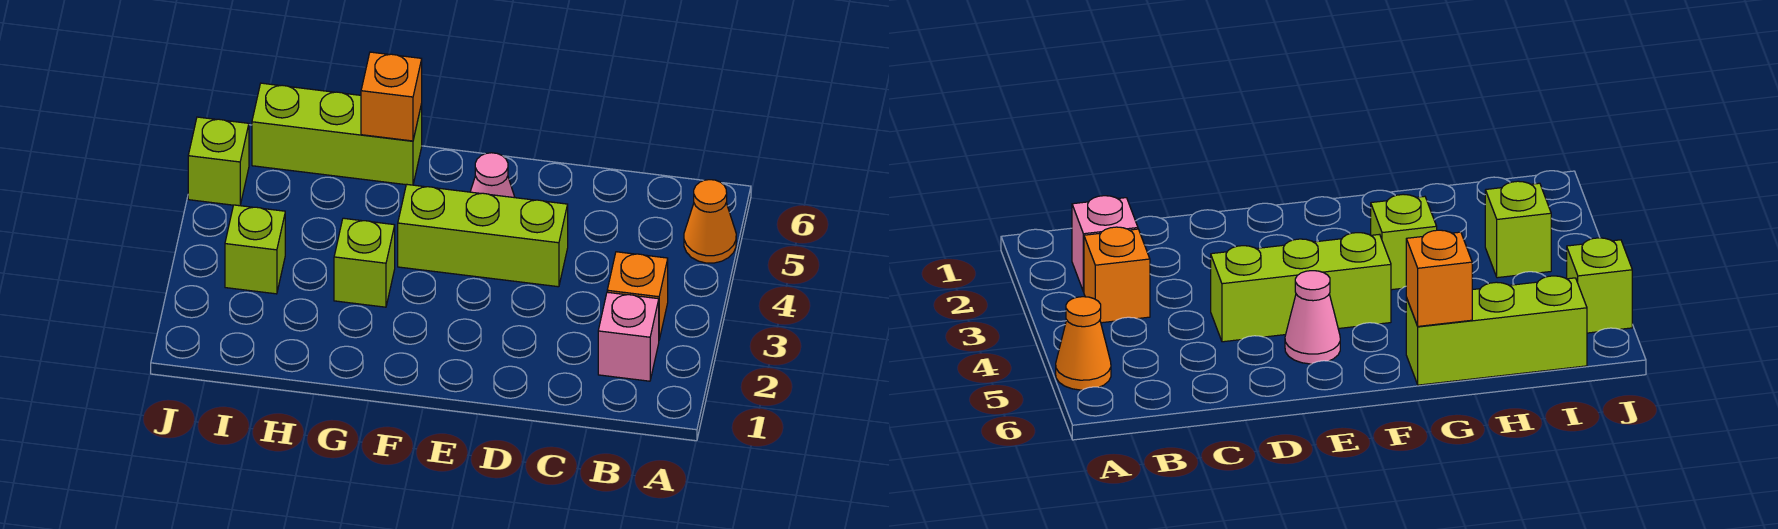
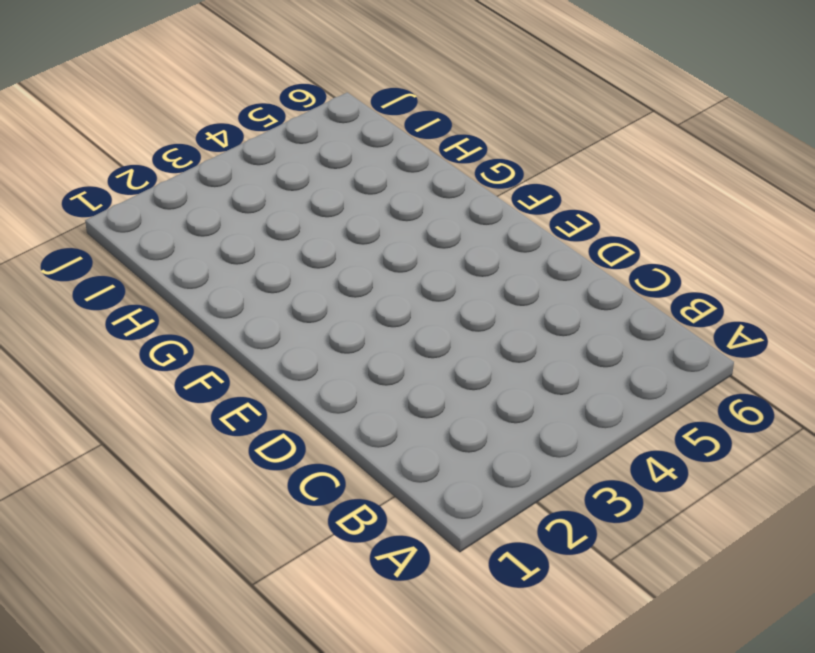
none -> orange 1x1 cone [684,180,736,263]
none -> pink 1x1 brick [598,292,659,381]

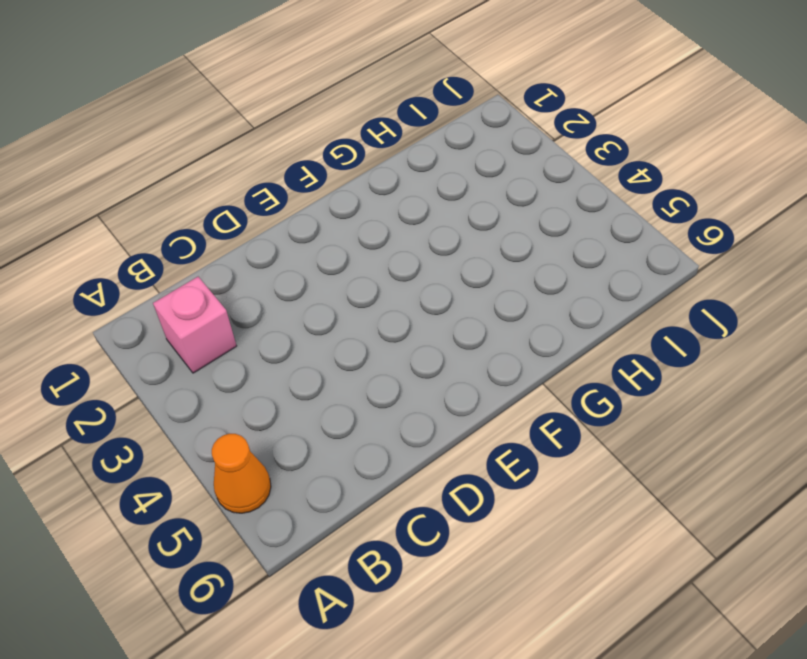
none -> orange 1x1 brick [607,252,668,339]
none -> lime 1x3 brick [398,184,568,287]

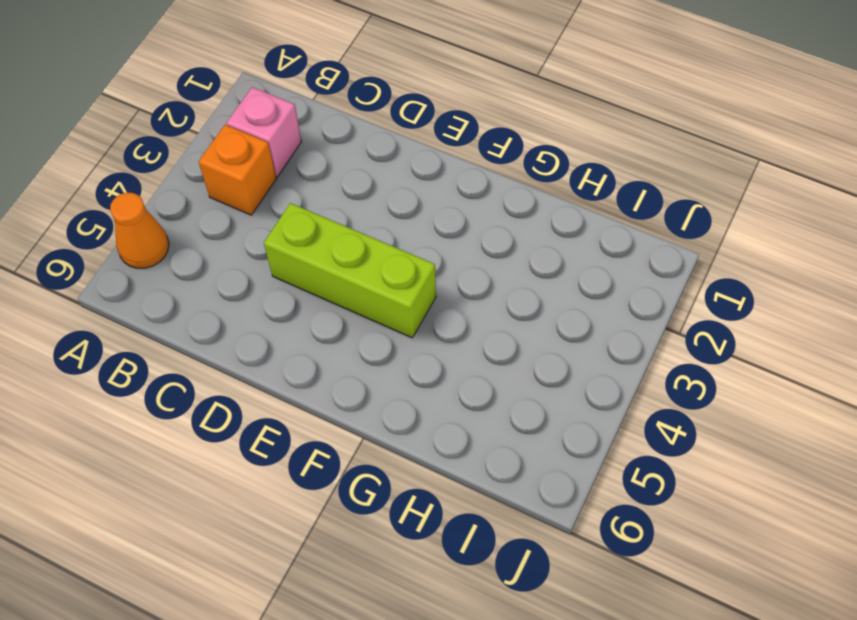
none -> pink 1x1 cone [470,153,515,198]
none -> lime 1x1 brick [334,218,395,307]

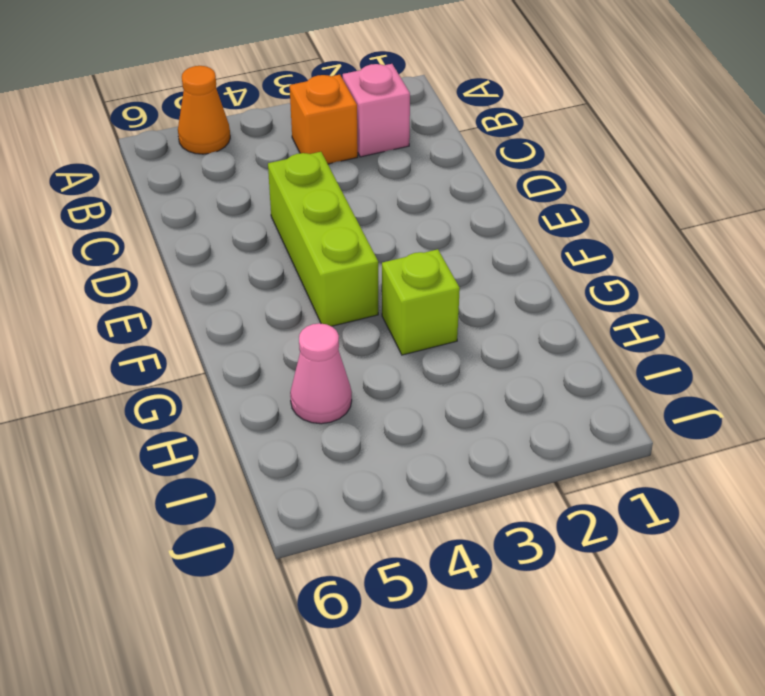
pink 1x1 cone [290,323,352,424] -> pink 1x1 cone moved to [470,153,515,198]
none -> lime 1x3 brick [252,83,422,185]
none -> lime 1x1 brick [225,205,285,294]

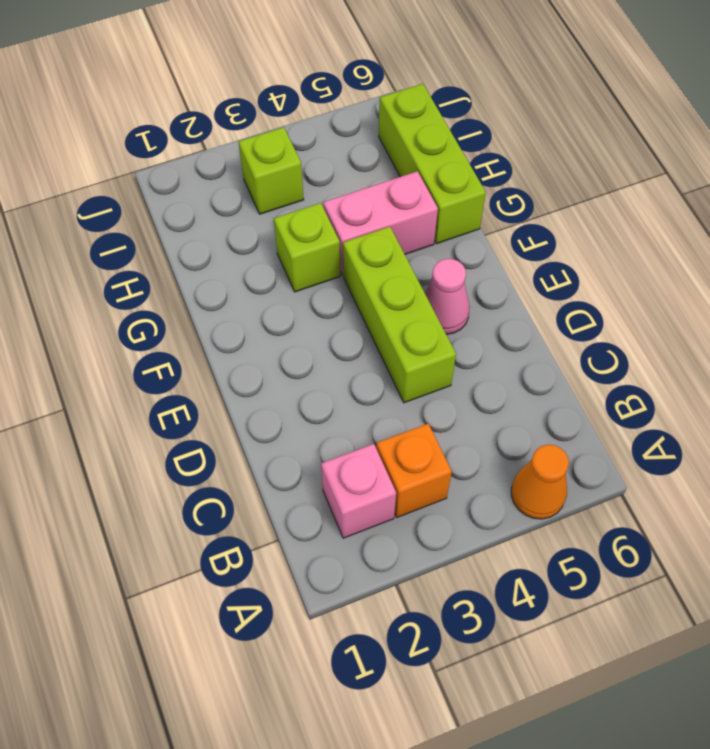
pink 1x2 brick [323,171,438,275] -> none
none -> lime 1x1 brick [188,117,249,206]
none -> orange 1x1 brick [361,52,422,141]

